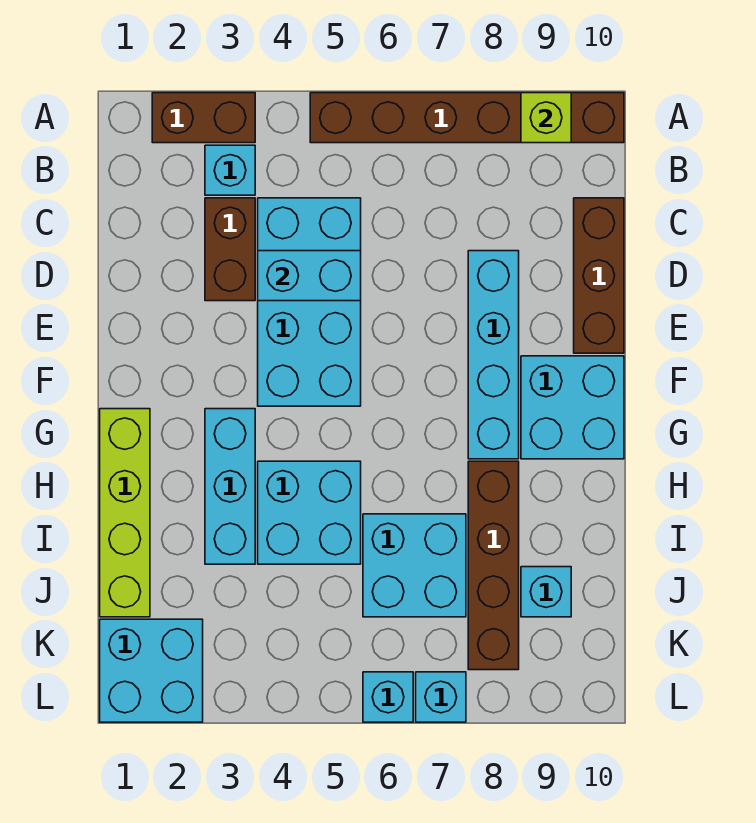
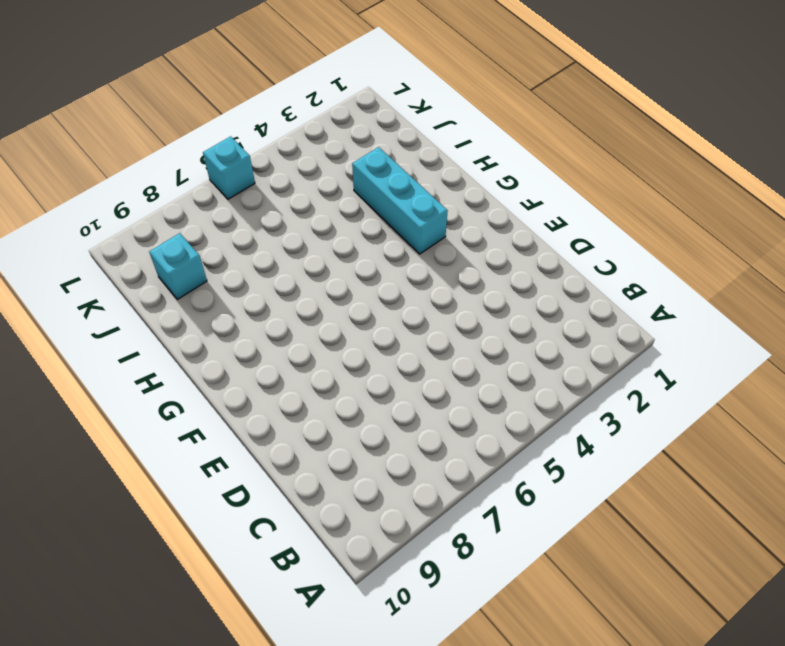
none -> brown 1x2 brick [152,93,255,143]
none -> brown 1x6 brick [310,93,624,143]
none -> cyan 1x1 brick [205,145,255,195]

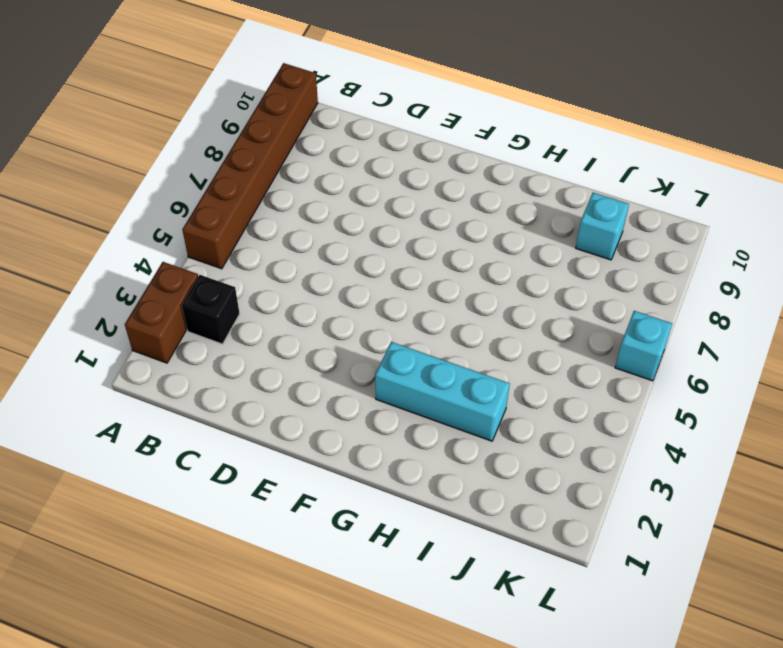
black 1x1 brick [182,275,240,344] -> cyan 1x1 brick [205,145,255,195]
none -> brown 1x2 brick [205,198,255,301]
none -> cyan 2x4 brick [258,198,361,406]
none -> brown 1x3 brick [574,198,624,353]

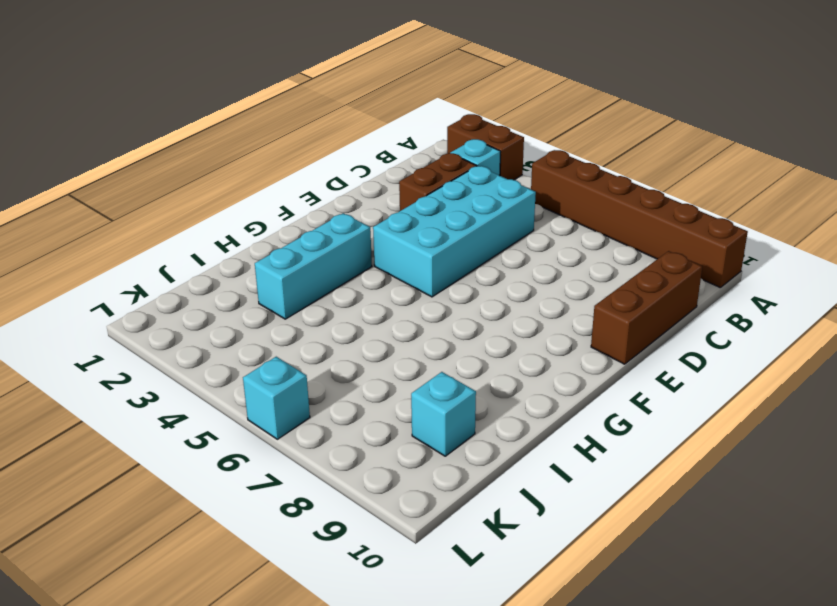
none -> cyan 1x4 brick [468,251,519,459]
none -> cyan 2x2 brick [521,356,624,459]
none -> lime 1x4 brick [100,409,150,617]

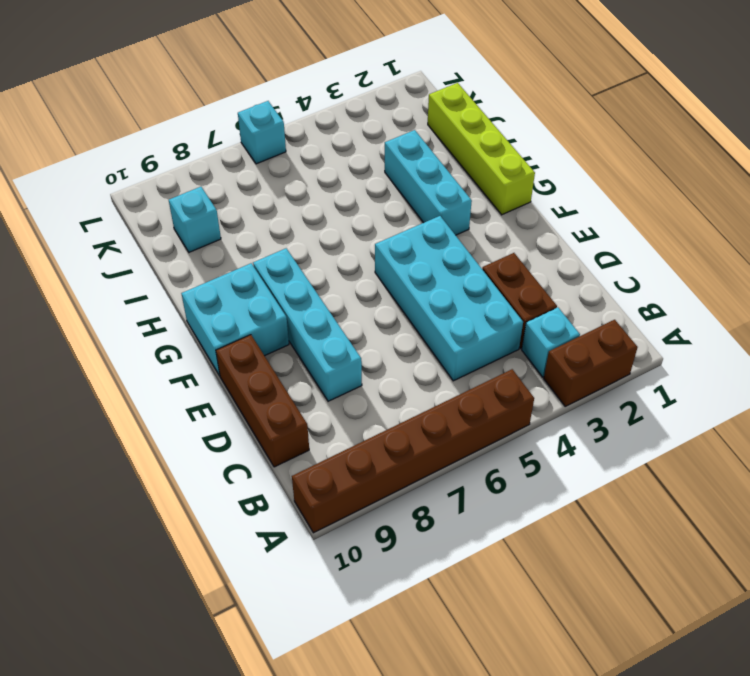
none -> cyan 2x2 brick [258,461,361,564]
none -> brown 1x4 brick [468,461,519,670]
none -> cyan 2x2 brick [363,514,466,617]

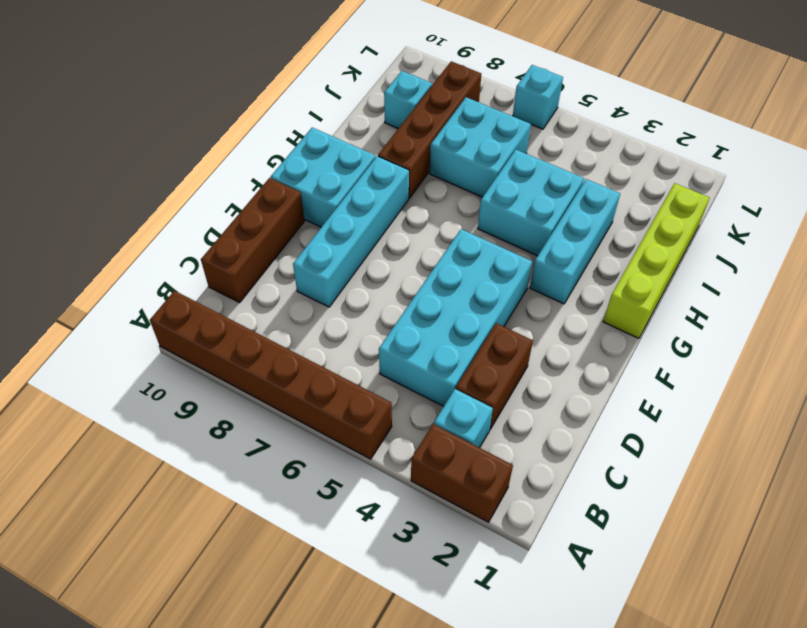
none -> cyan 2x2 brick [100,619,203,722]
none -> cyan 1x1 brick [416,672,466,722]
none -> lime 1x1 brick [521,93,571,143]

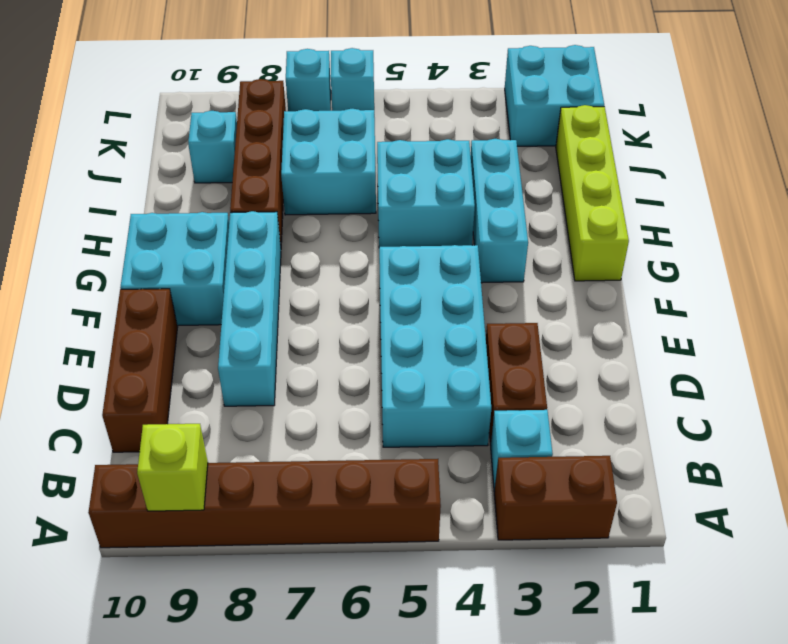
none -> cyan 1x2 brick [258,251,361,301]

